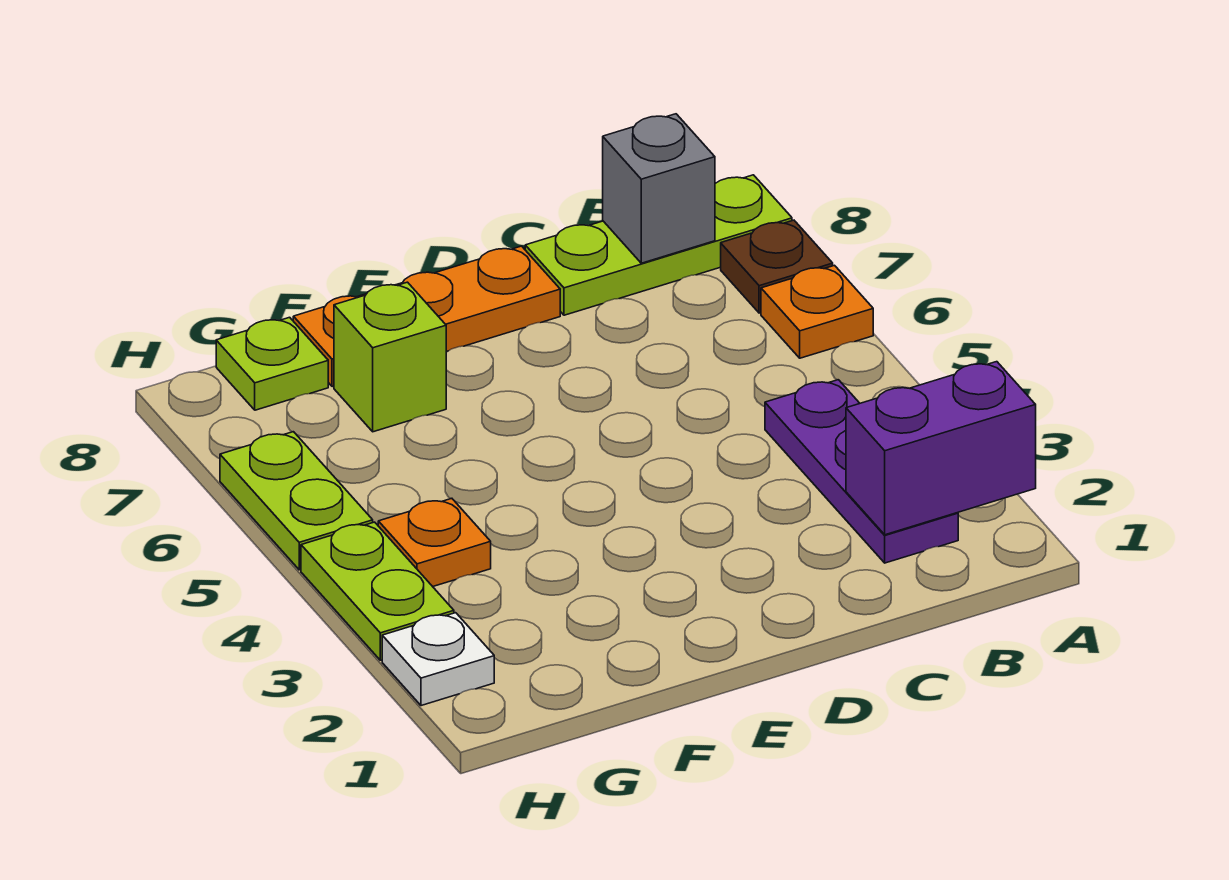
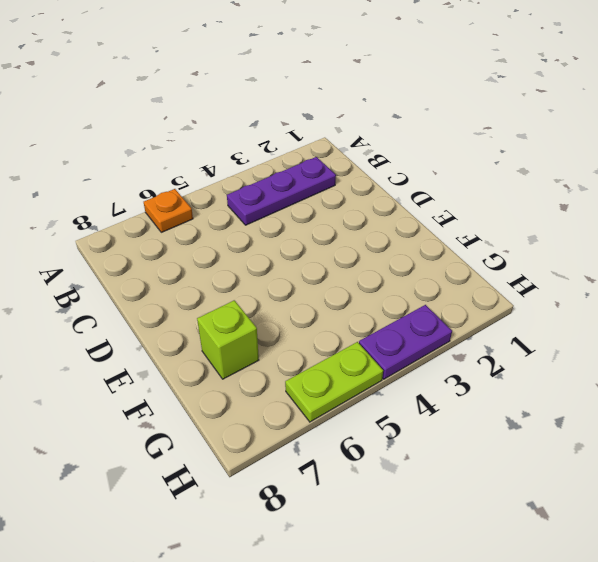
purple 1x2 plate [359,305,452,379] -> lime 1x2 plate [301,522,454,660]
none -> brown 1x1 plate [721,220,833,313]
none -> lime 1x3 plate [525,175,792,315]
none -> orange 1x3 plate [293,246,560,387]

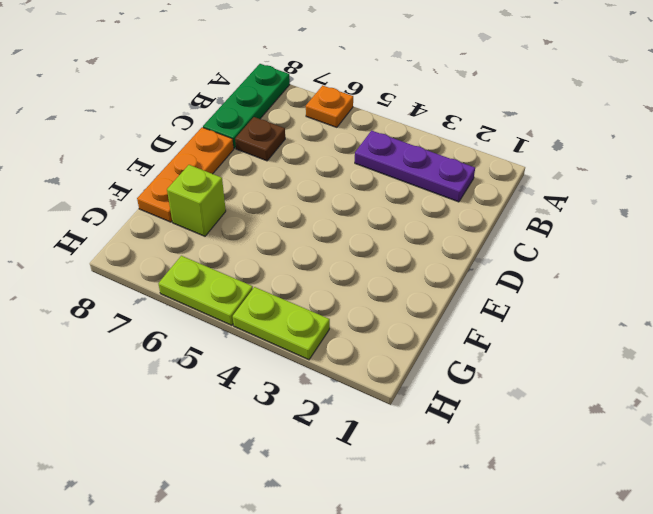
green 1x3 plate [203,64,290,148] -> lime 1x3 plate [525,175,792,315]
brown 1x1 plate [235,117,285,161] -> brown 1x1 plate moved to [721,220,833,313]
none -> orange 1x1 plate [378,498,491,587]
none -> lime 1x1 plate [216,317,328,410]
none -> white 1x1 plate [382,613,494,706]

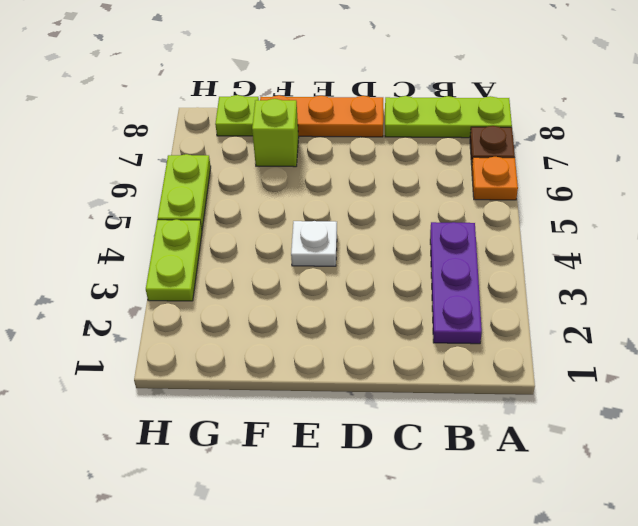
white 1x1 plate [291,221,337,266] -> white 1x1 plate moved to [382,613,494,706]
none -> orange 1x1 plate [378,498,491,587]
none -> purple 1x2 brick [846,362,1036,535]
none -> grey 1x1 brick [603,114,715,263]

